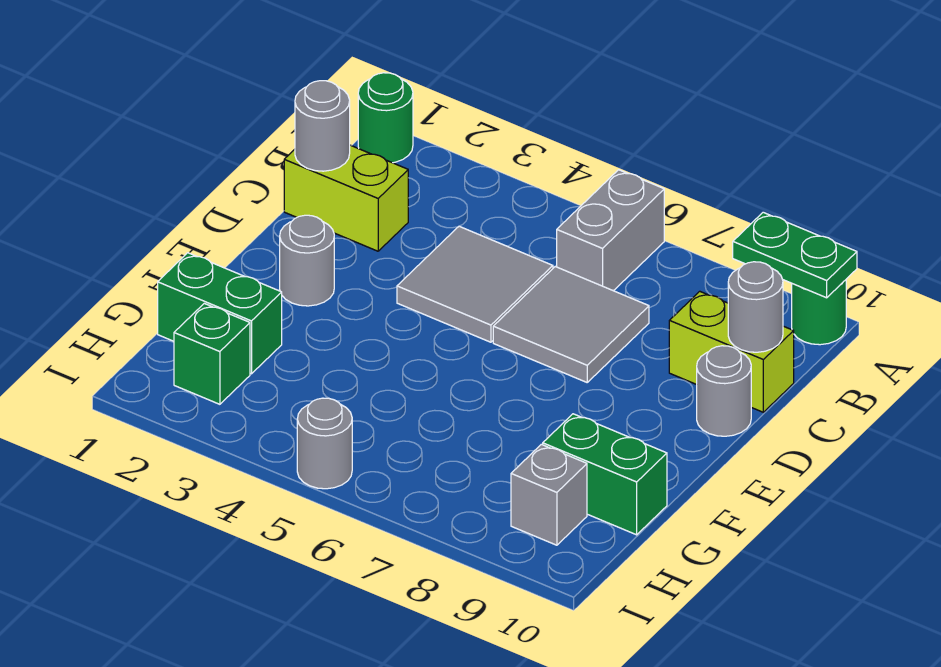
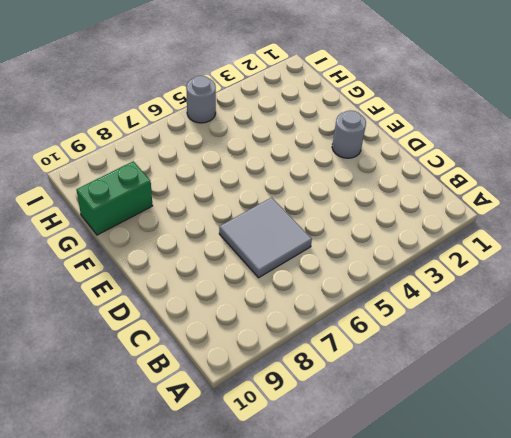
none -> green 1x1 round brick [358,73,413,163]
none -> grey 1x2 brick [557,170,664,291]
none -> green 1x1 round brick [792,280,846,345]

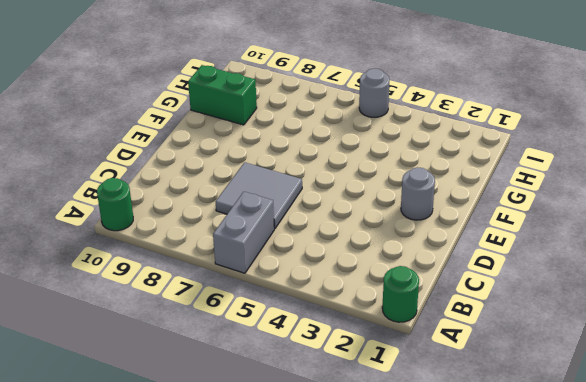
none -> lime 1x2 brick [284,145,408,251]
none -> grey 2x2 tile [397,226,553,342]
none -> lime 1x2 brick [669,291,794,412]

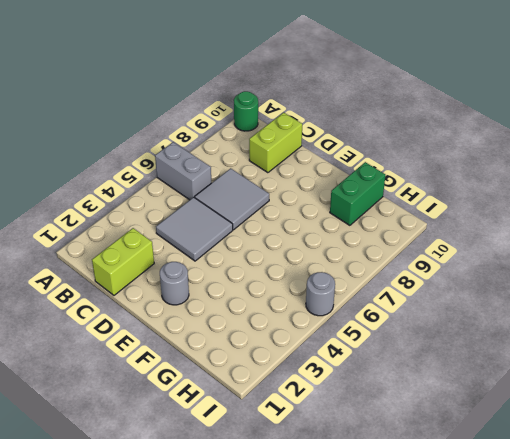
none -> green 1x1 round brick [358,73,413,163]
none -> grey 1x1 round brick [697,346,751,436]
none -> green 1x2 brick [158,253,282,374]

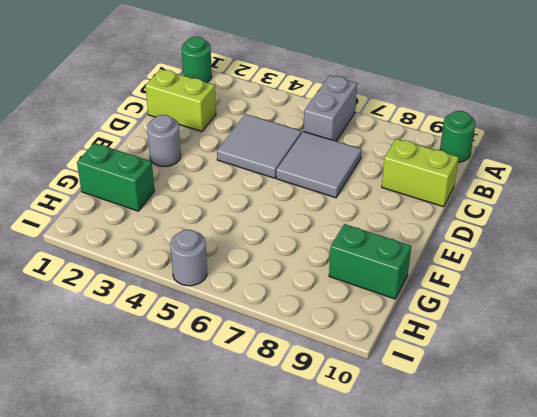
none -> grey 1x1 round brick [697,346,751,436]
none -> green 1x1 brick [174,303,250,404]
none -> grey 1x1 brick [511,444,587,545]

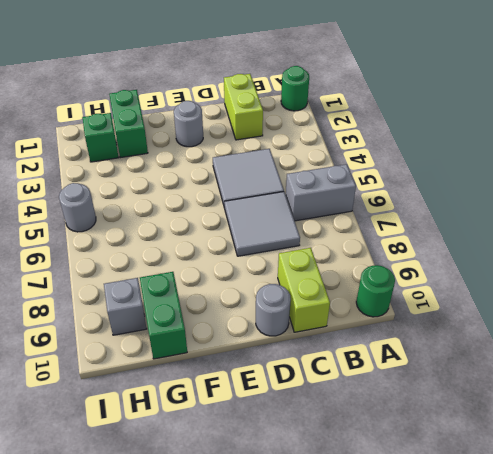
none -> green 1x2 plate [733,212,857,298]
none -> grey 1x1 round brick [295,81,350,171]
none -> grey 1x1 round brick [728,262,783,352]

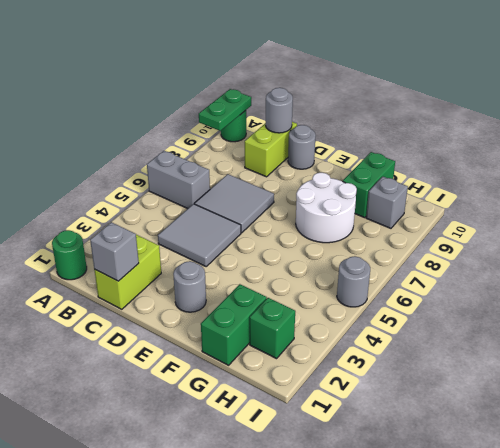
grey 1x1 brick [90,222,139,281] -> grey 1x1 round brick [295,81,350,171]
white 2x2 round brick [296,173,357,243] -> none

